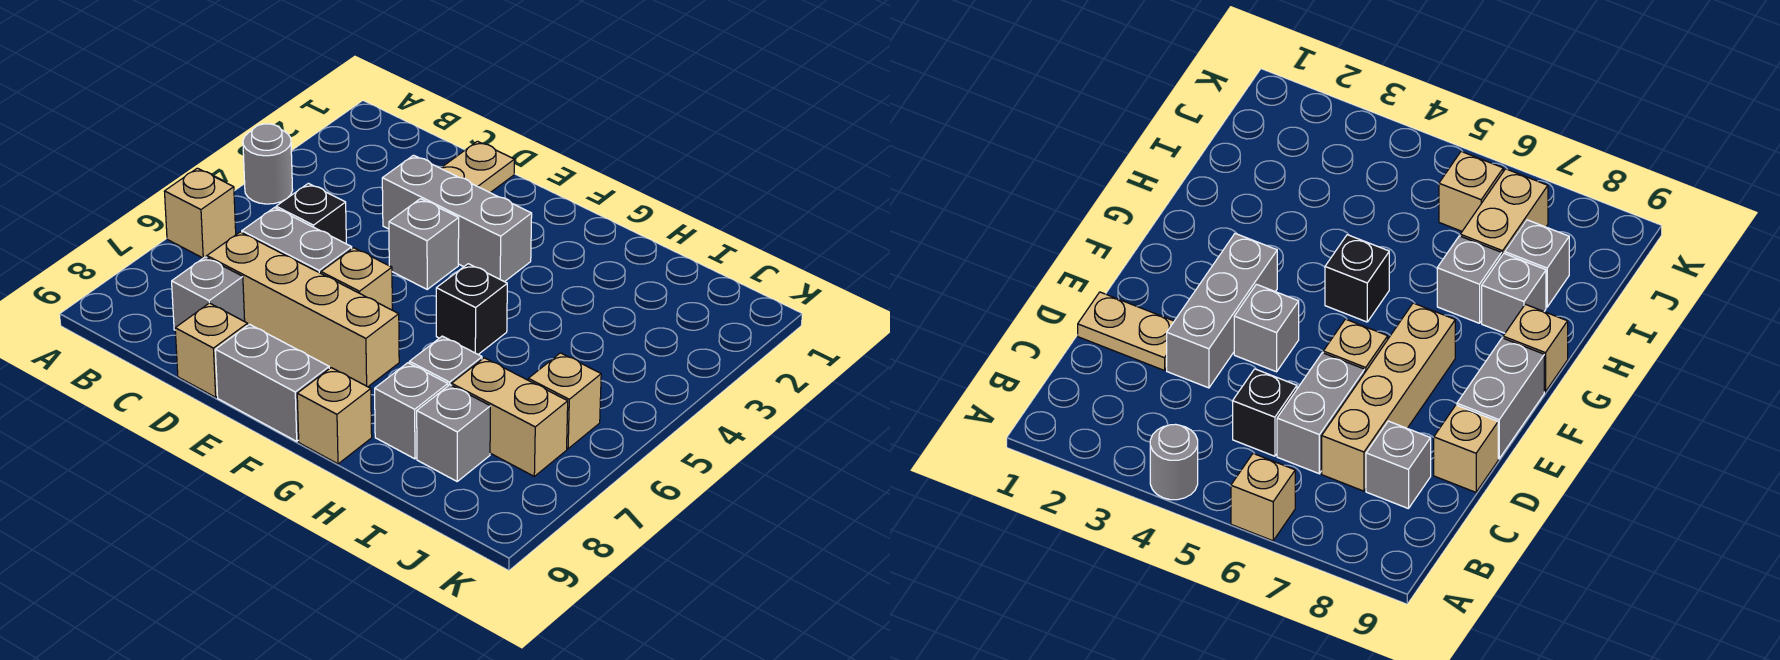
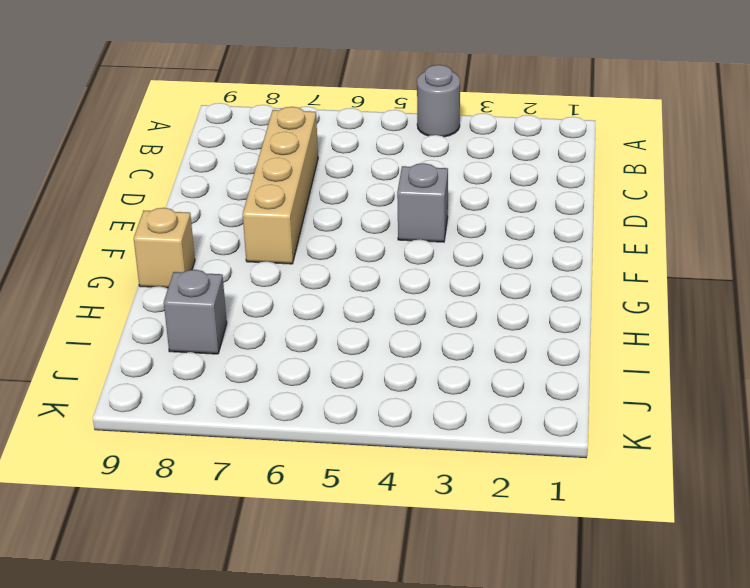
none -> tan 1x1 brick [164,168,236,258]
none -> black 1x1 brick [276,183,346,244]
none -> grey 1x2 brick [242,208,352,273]

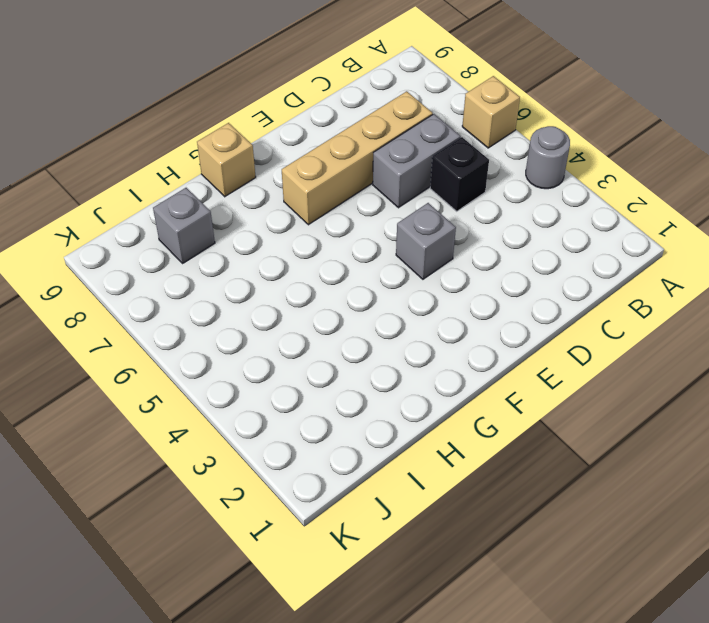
none -> grey 1x1 brick [172,257,245,330]
none -> tan 1x2 plate [441,141,515,193]
none -> grey 1x3 brick [382,155,532,282]

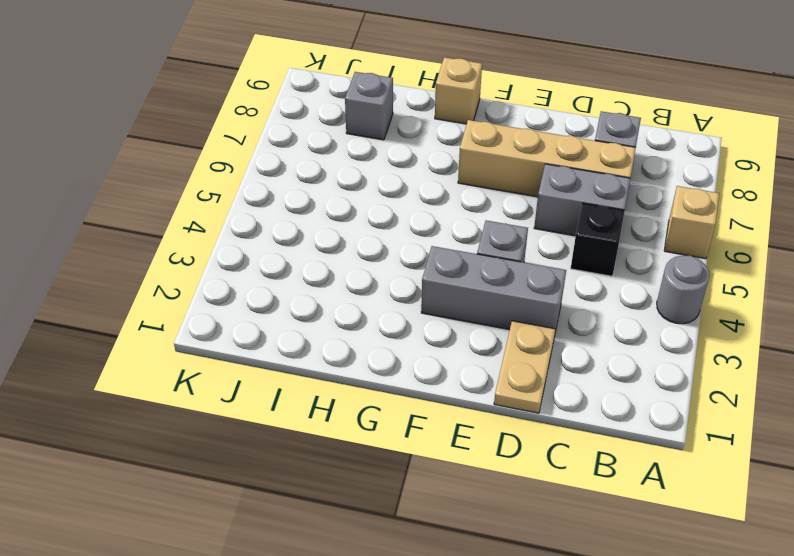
none -> tan 1x1 brick [175,303,248,397]
none -> tan 1x1 brick [321,248,392,310]
none -> grey 1x2 brick [215,324,329,441]

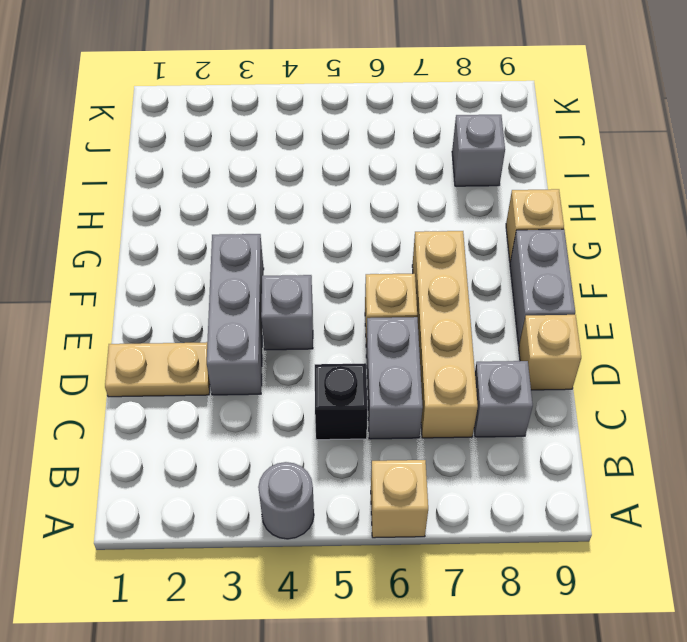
none -> black 1x1 brick [436,264,507,354]
none -> grey 1x1 brick [409,336,482,386]
none -> grey 1x1 brick [375,363,448,459]

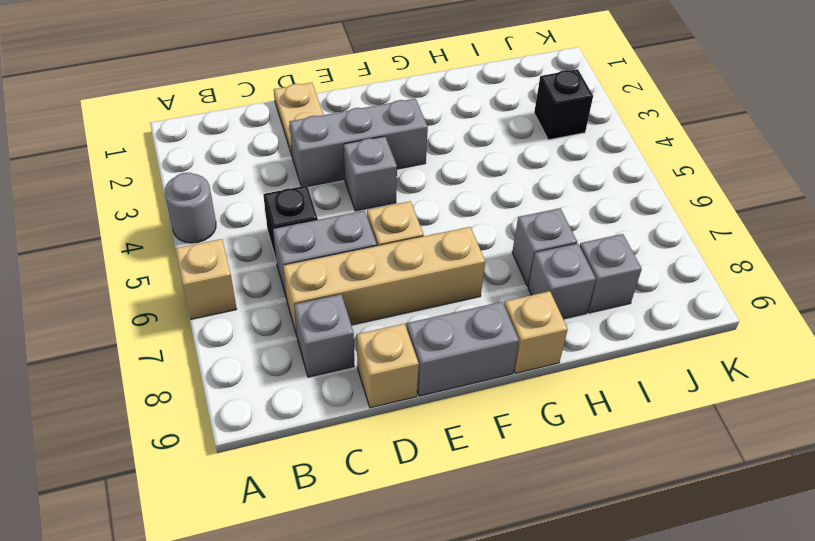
black 1x1 brick [534,69,593,140] -> black 1x1 brick moved to [436,264,507,354]
none -> tan 1x2 brick [452,358,568,476]
none -> tan 1x1 brick [528,353,601,449]

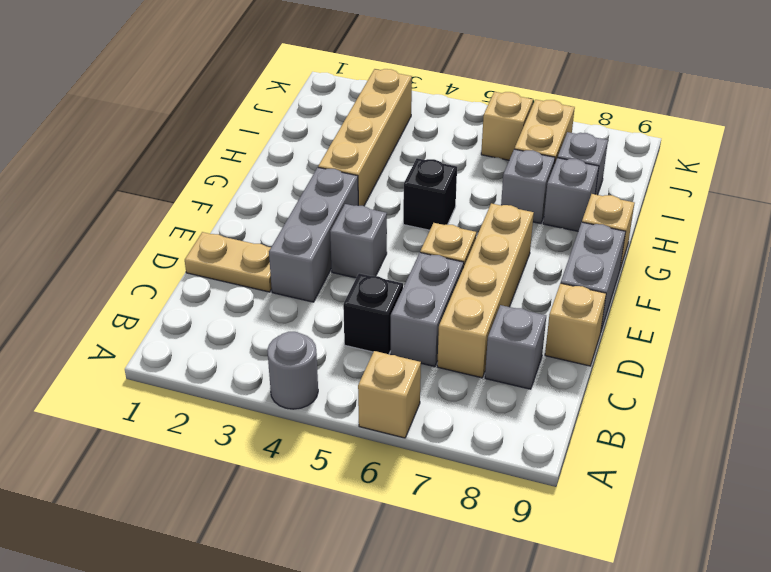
tan 1x4 brick [318,69,412,206] -> none

